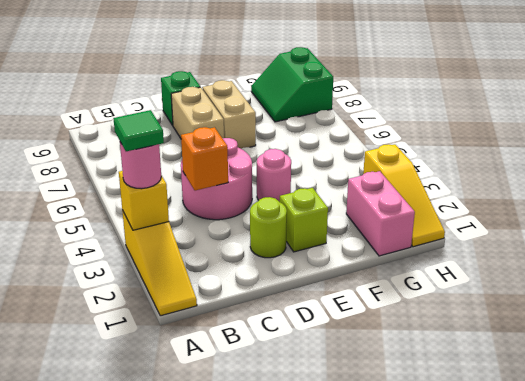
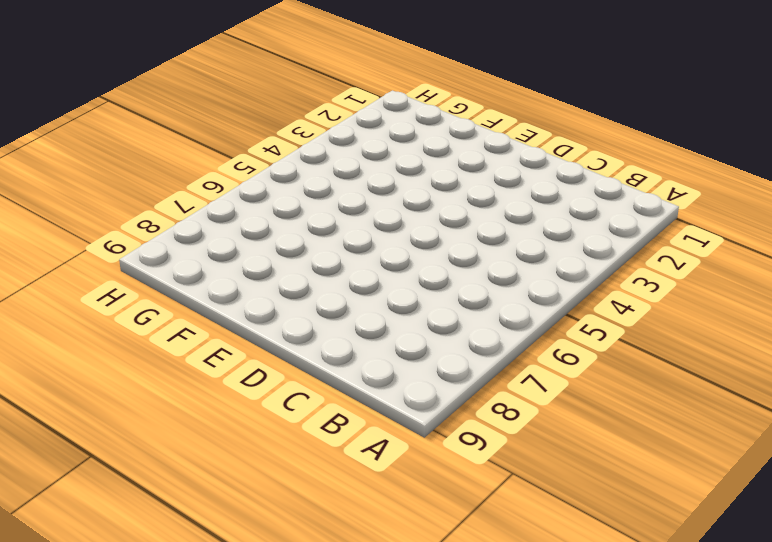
none -> yellow 1x3 slope [122,210,197,316]
none -> pink 2x2 round brick [181,138,252,220]
none -> lime 1x1 round brick [250,197,287,258]

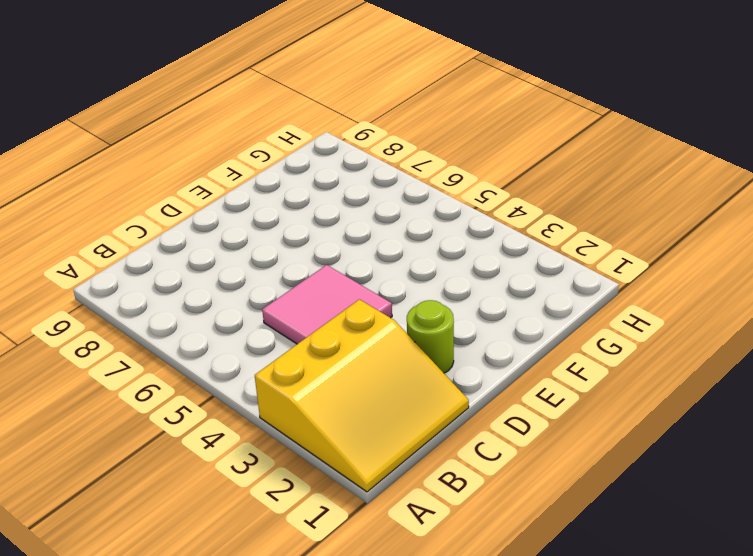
yellow 3x3 slope [255,299,469,492] -> yellow 1x3 slope [122,210,197,316]
pink 2x2 tile [262,265,392,344] -> pink 2x2 round brick [181,138,252,220]
none -> tan 1x2 brick [171,87,224,138]
none -> green 1x1 brick [161,71,200,125]
none -> lime 1x1 brick [280,188,328,252]

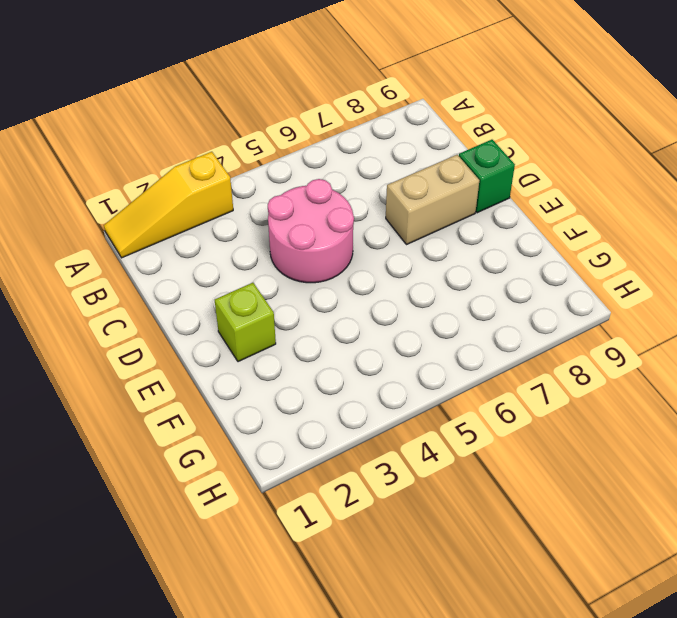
none -> lime 1x1 round brick [250,197,287,258]
none -> pink 1x1 round brick [257,149,291,202]
none -> tan 1x2 brick [202,80,256,149]

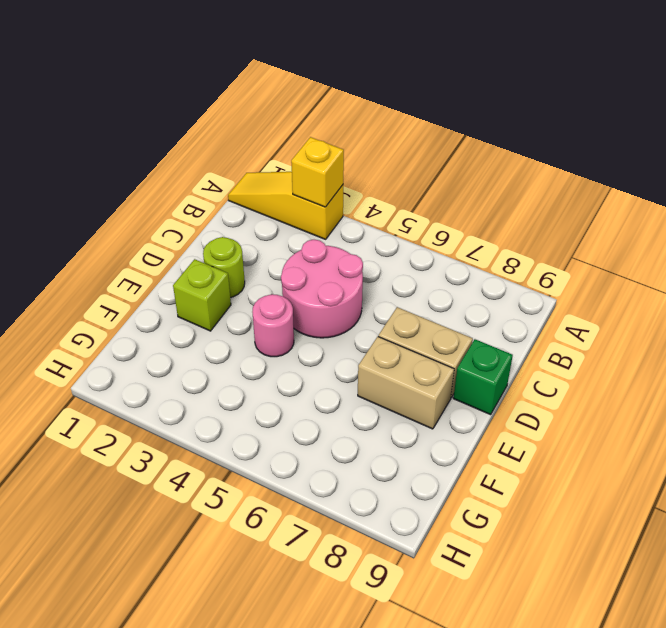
none -> pink 1x2 brick [346,171,415,256]
none -> green 2x2 slope [251,47,333,122]
none -> yellow 1x3 slope [363,144,445,247]

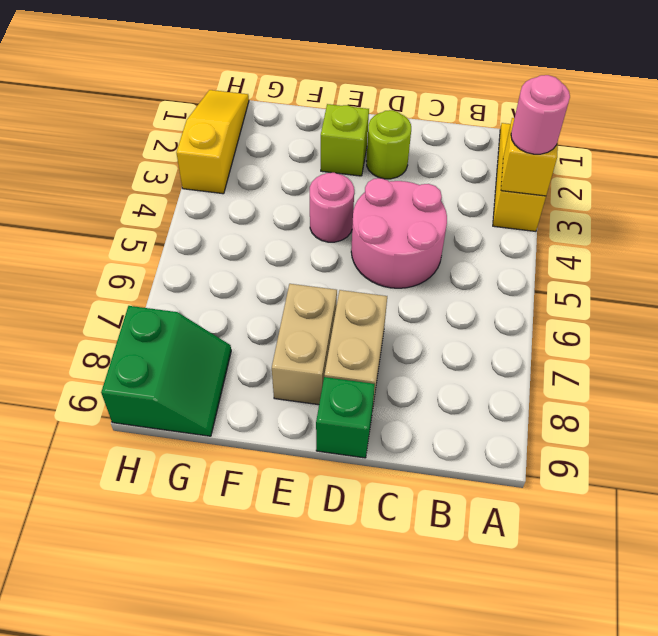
none -> pink 1x2 brick [346,171,415,256]
none -> orange 1x1 brick [181,127,228,191]
none -> green 1x1 tile [113,110,164,151]

